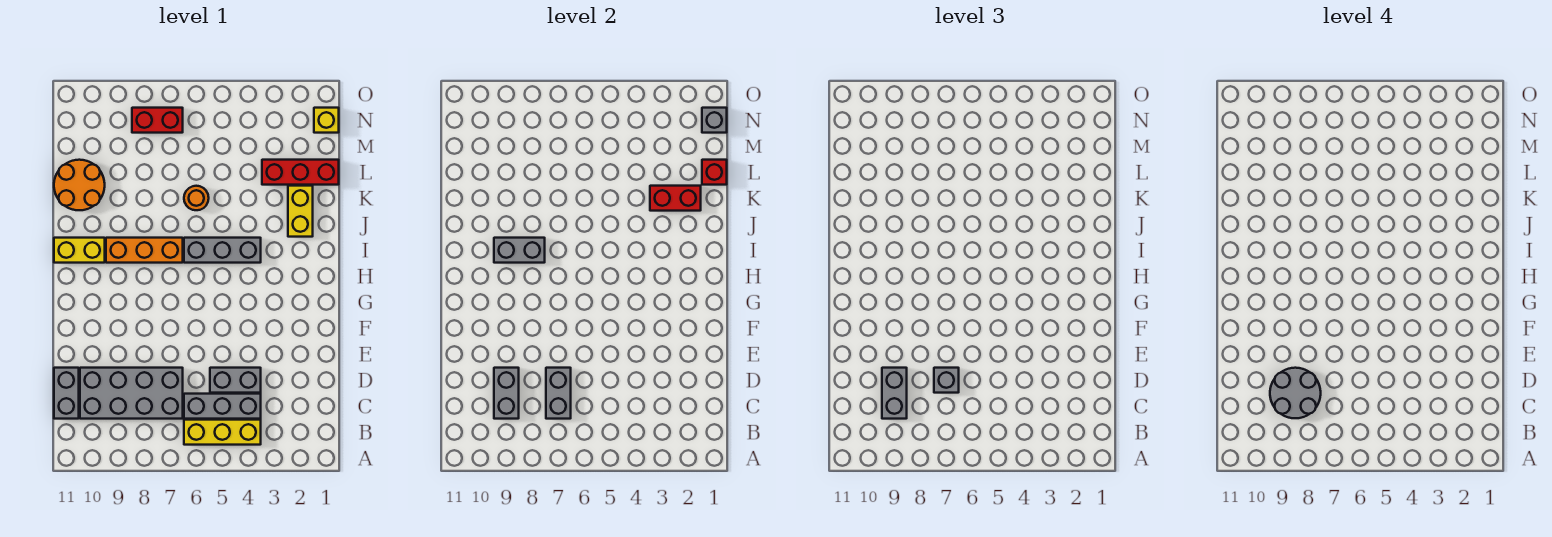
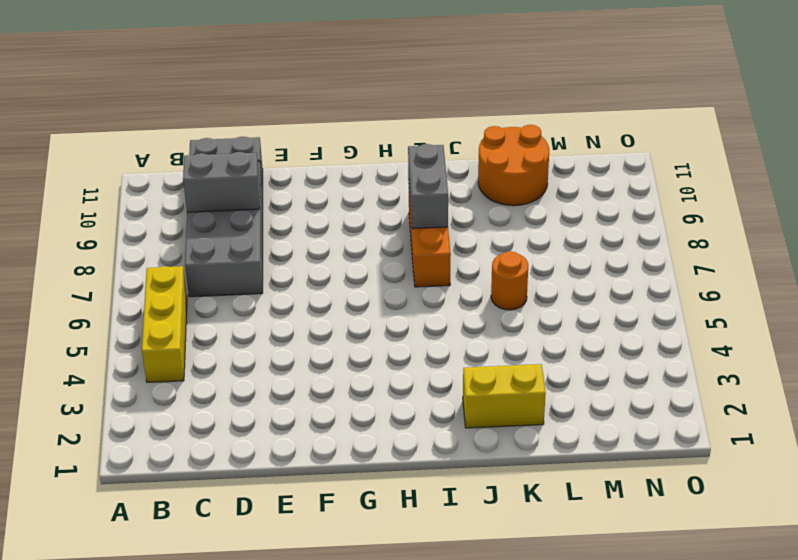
none -> grey 1x3 brick [184,394,261,419]
none -> grey 1x2 brick [210,368,261,393]
none -> grey 1x3 brick [184,238,261,263]

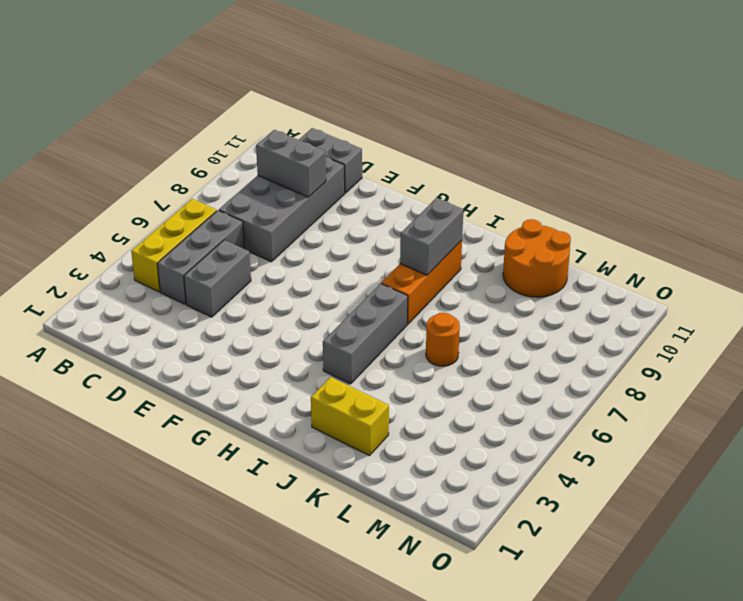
none -> yellow 1x2 brick [54,238,105,263]
none -> red 1x3 brick [262,160,339,185]
none -> yellow 1x1 brick [314,108,339,133]

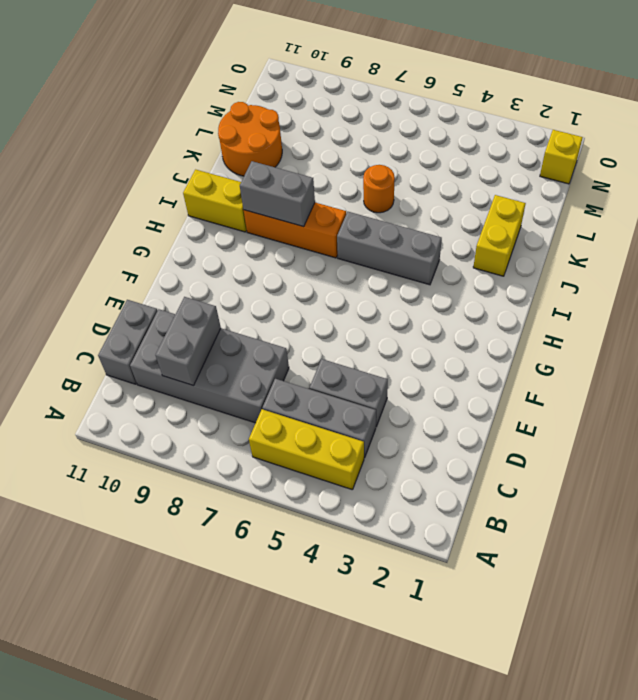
none -> red 1x3 brick [262,160,339,185]
none -> red 1x2 brick [132,108,183,133]
none -> grey 1x2 brick [546,368,571,419]

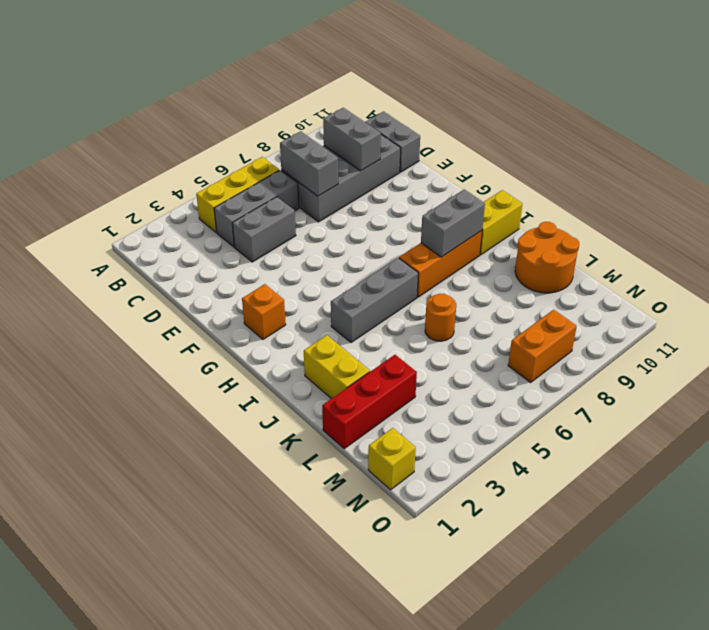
orange 1x1 brick [242,284,286,339] -> none
orange 1x2 brick [508,310,577,382] -> red 1x2 brick [132,108,183,133]
none -> red 1x2 brick [650,186,701,211]
none -> red 1x1 brick [702,160,727,185]
none -> grey 1x1 brick [702,108,727,133]

